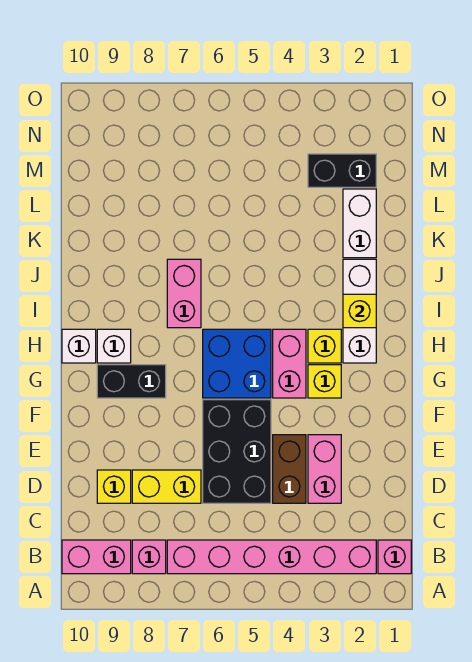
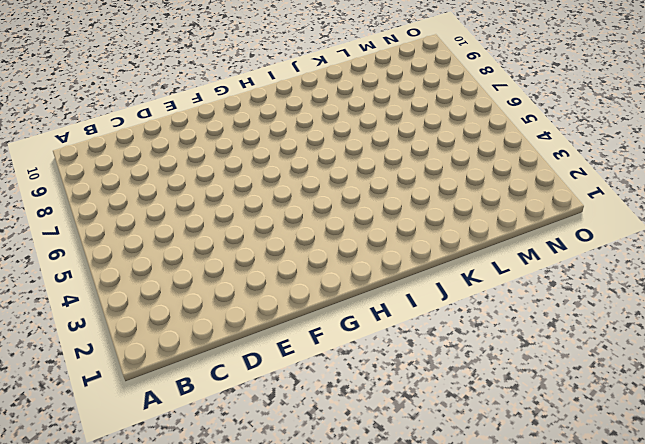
none -> pink 1x1 brick [378,540,411,574]
none -> pink 1x6 brick [167,540,376,574]
none -> pink 1x1 brick [132,540,166,574]

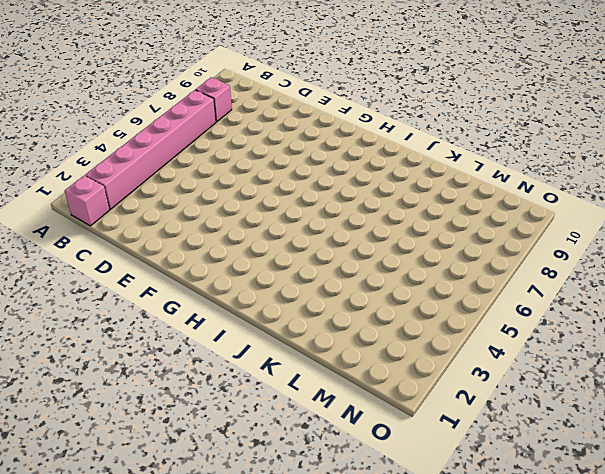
none -> pink 1x2 brick [62,540,131,574]
none -> pink 1x2 brick [308,435,341,503]
none -> brown 1x2 brick [273,435,306,503]

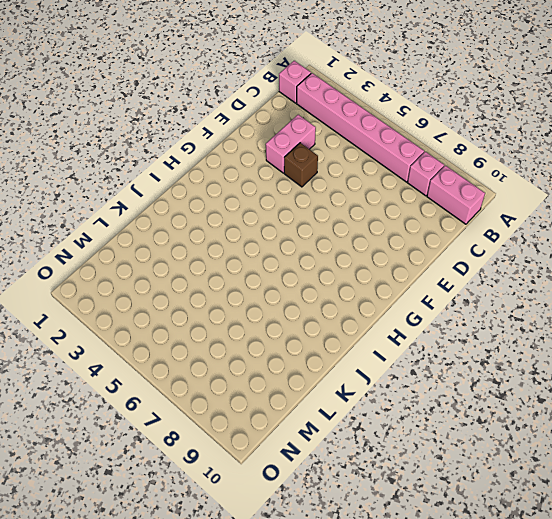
brown 1x1 brick [284,143,318,187] -> brown 1x2 brick [273,435,306,503]
none -> black 2x3 brick [203,400,271,503]
none -> yellow 1x2 brick [132,470,201,503]
none -> yellow 1x1 brick [97,470,131,503]

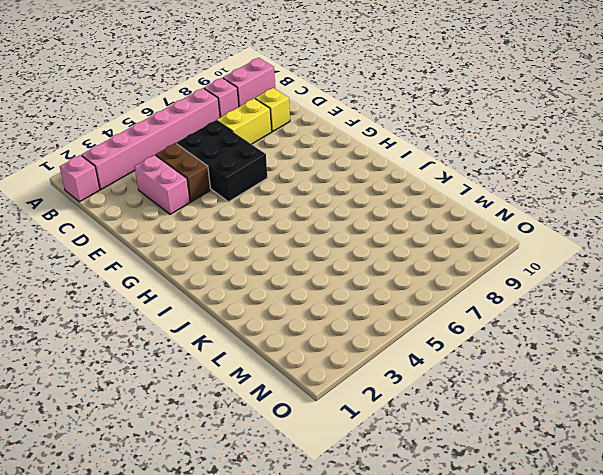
none -> yellow 1x1 brick [308,365,341,398]
none -> pink 1x2 brick [273,329,306,398]
none -> blue 2x2 brick [203,329,271,398]

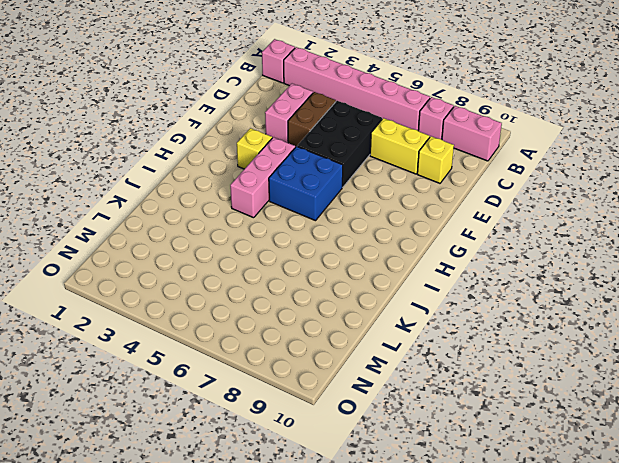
pink 1x3 brick [230,137,295,218] -> pink 1x2 brick [273,329,306,398]
none -> black 1x2 brick [97,365,166,398]
none -> white 1x3 brick [343,259,376,363]
none -> yellow 1x1 brick [308,329,341,363]

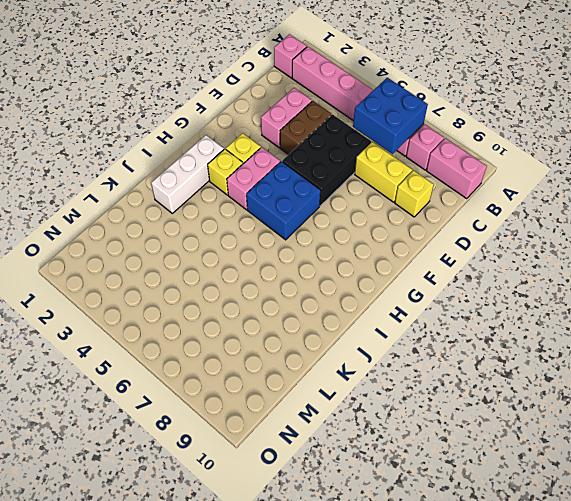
blue 2x2 brick [353,78,428,154] -> none
none -> black 1x2 brick [97,365,166,398]
none -> white 1x1 brick [97,329,131,363]
none -> white 1x1 brick [62,329,96,363]

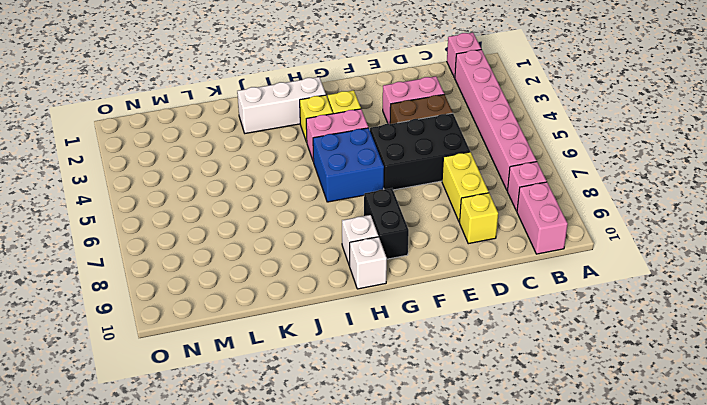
none -> pink 1x2 brick [167,259,201,328]
none -> white 1x2 brick [343,189,376,258]
none -> black 1x2 brick [308,154,376,187]

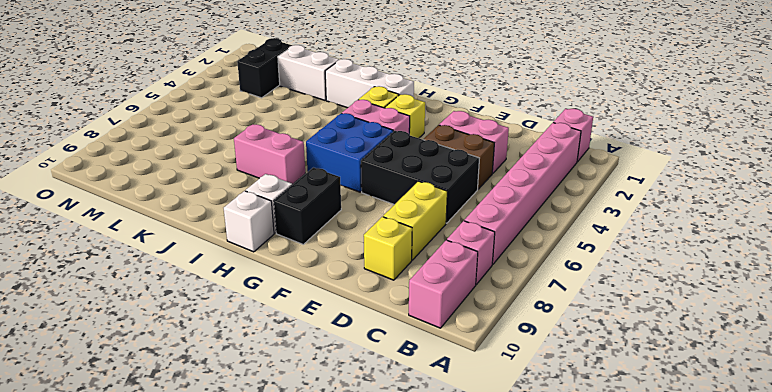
none -> yellow 1x1 brick [343,294,376,328]

